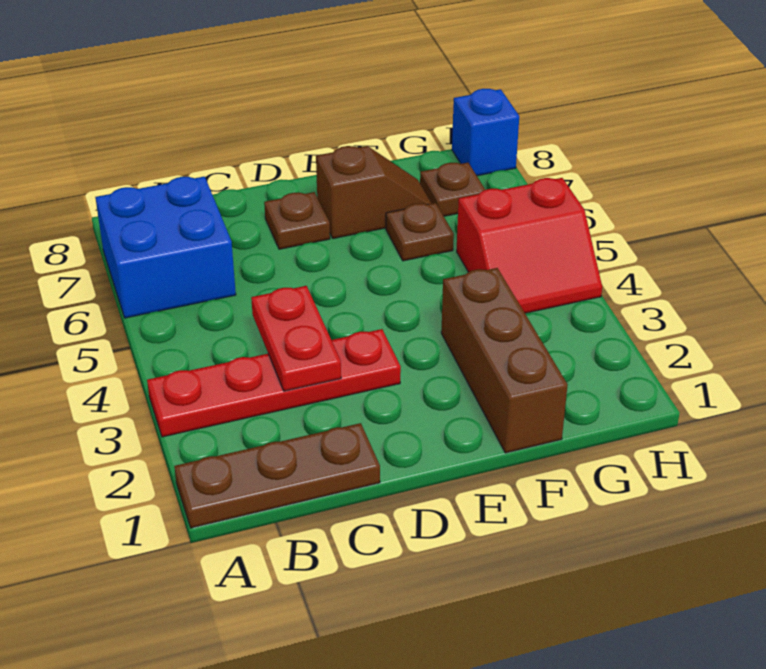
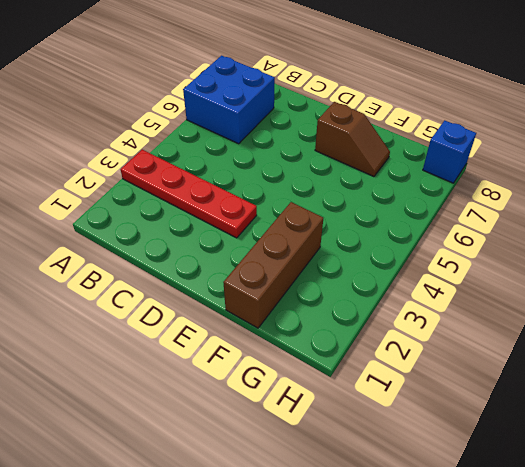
none -> brown 1x3 plate [174,423,380,528]
none -> brown 1x1 plate [264,192,330,249]

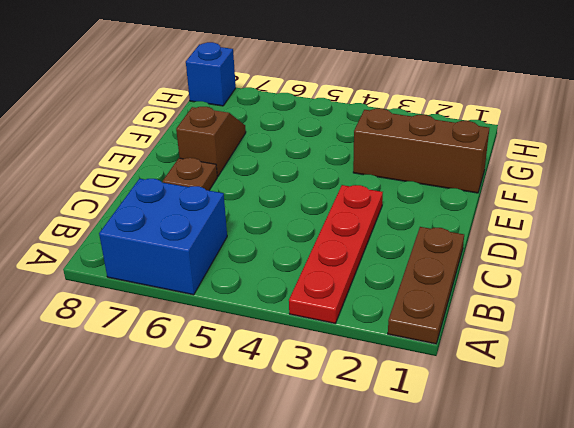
none -> brown 1x1 plate [386,203,454,261]
none -> red 2x2 slope [457,178,602,313]

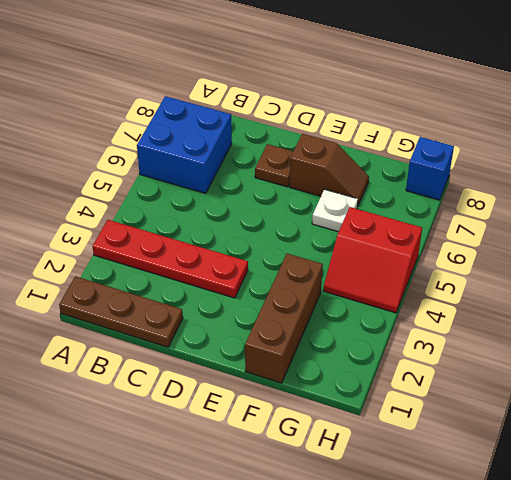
white 1x1 plate [312,189,358,232] -> brown 1x1 plate [386,203,454,261]
none -> brown 1x1 plate [420,163,485,216]
none -> red 1x2 plate [251,286,341,391]

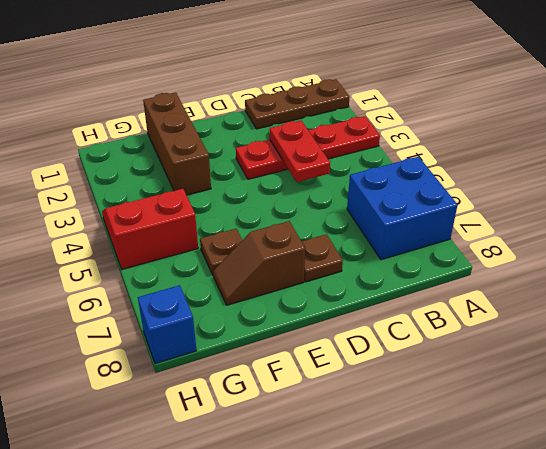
none -> brown 1x1 plate [420,163,485,216]

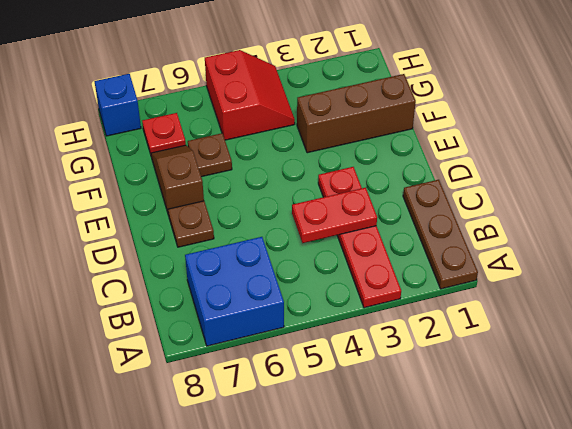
red 1x1 plate [142,113,186,154] -> brown 1x1 plate [420,163,485,216]

